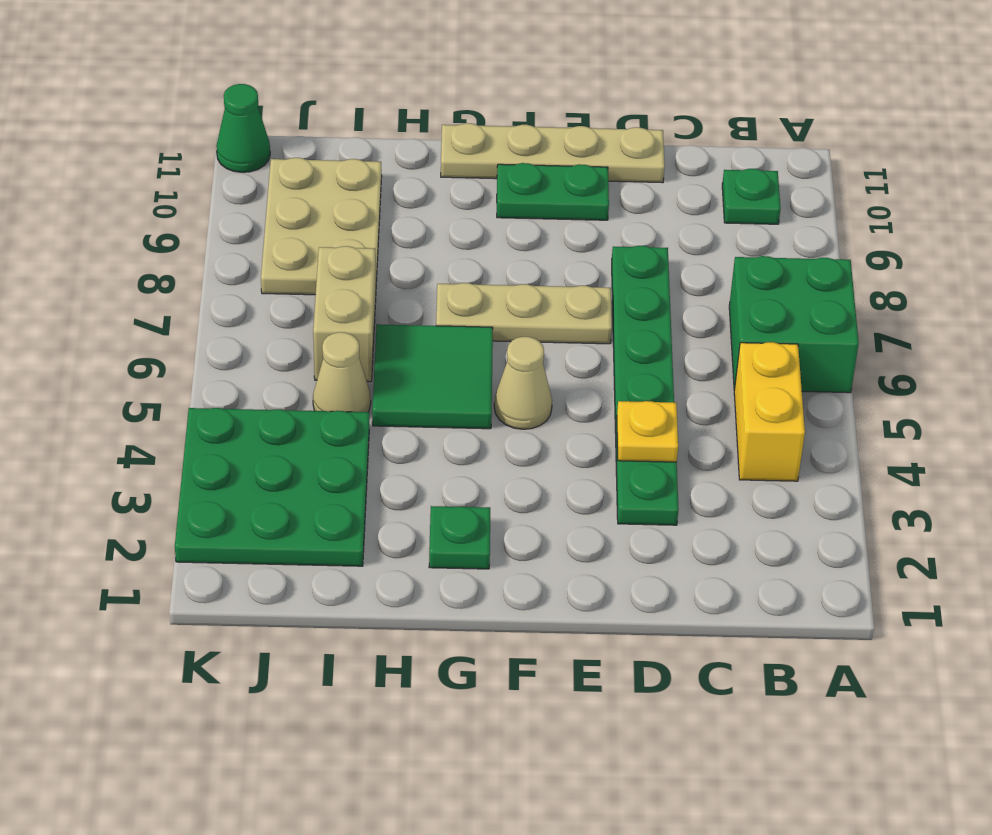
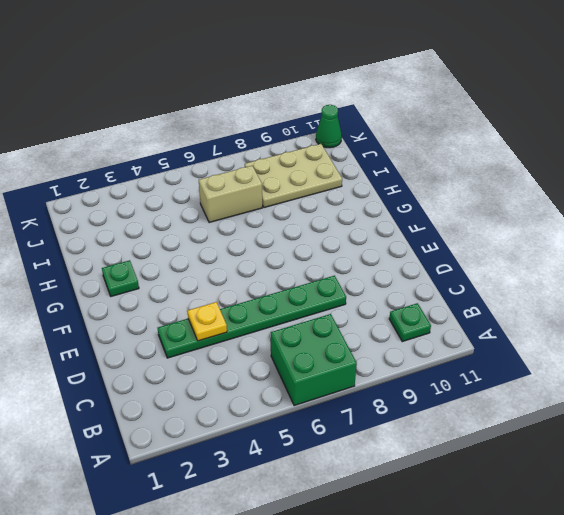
none -> yellow 1x2 brick [734,342,805,481]
none -> tan 1x4 plate [441,123,665,183]
none -> tan 1x3 plate [436,283,612,344]

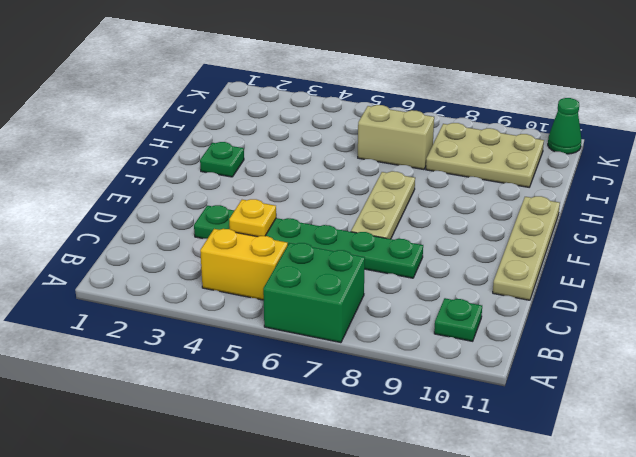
none -> green 1x2 plate [497,163,609,220]
none -> tan 1x1 cone [494,337,552,429]
none -> green 2x2 tile [372,324,493,429]

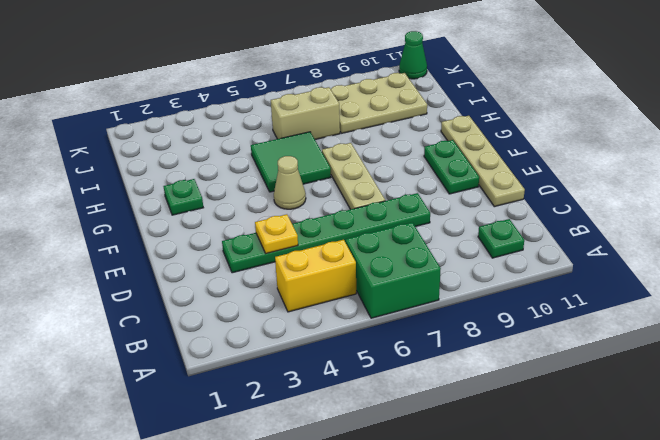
none -> green 3x3 plate [175,408,369,566]
none -> tan 1x1 cone [313,332,371,412]

